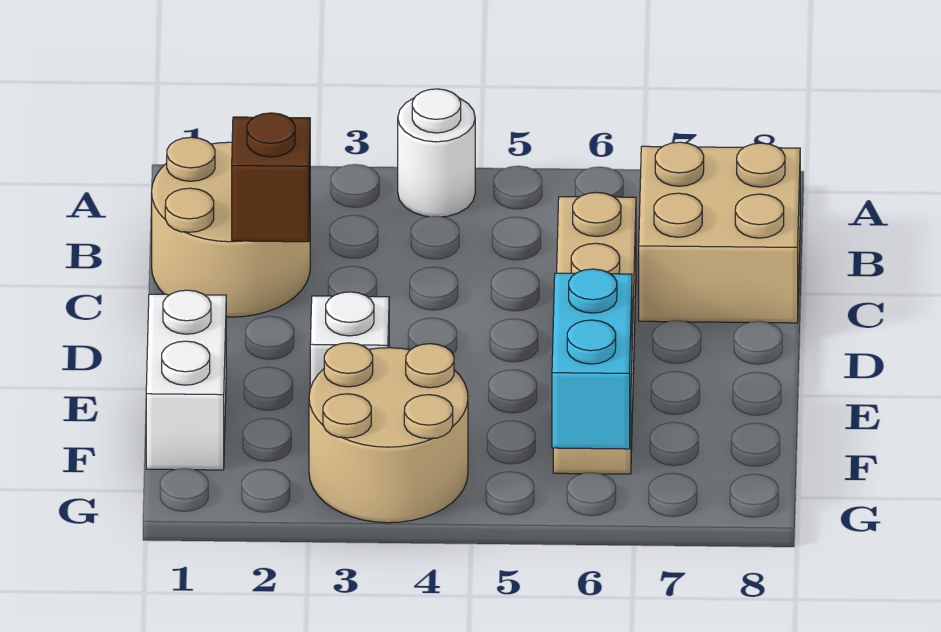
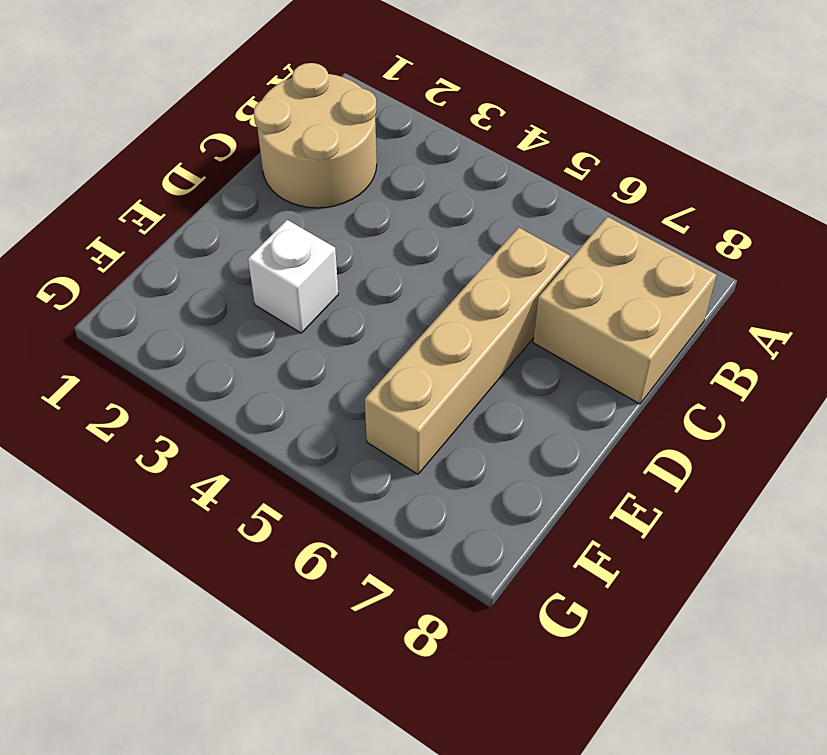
none -> white 1x1 round brick [398,89,475,217]
none -> white 1x2 brick [146,290,226,470]

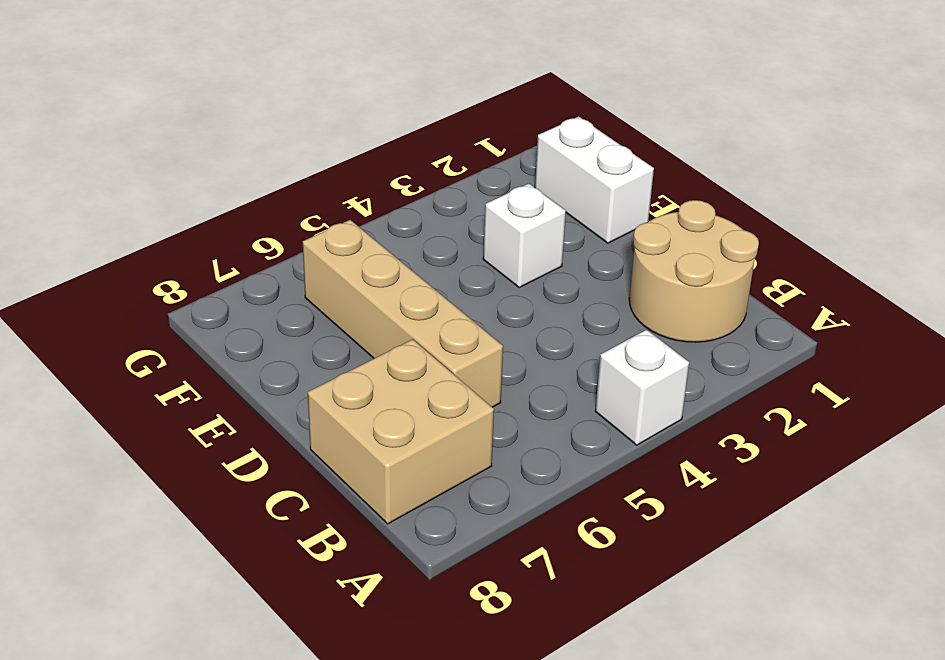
white 1x1 brick [595,330,689,445] -> white 1x1 round brick [398,89,475,217]
none -> tan 2x2 round brick [309,343,468,523]
none -> brown 1x1 brick [232,113,310,242]

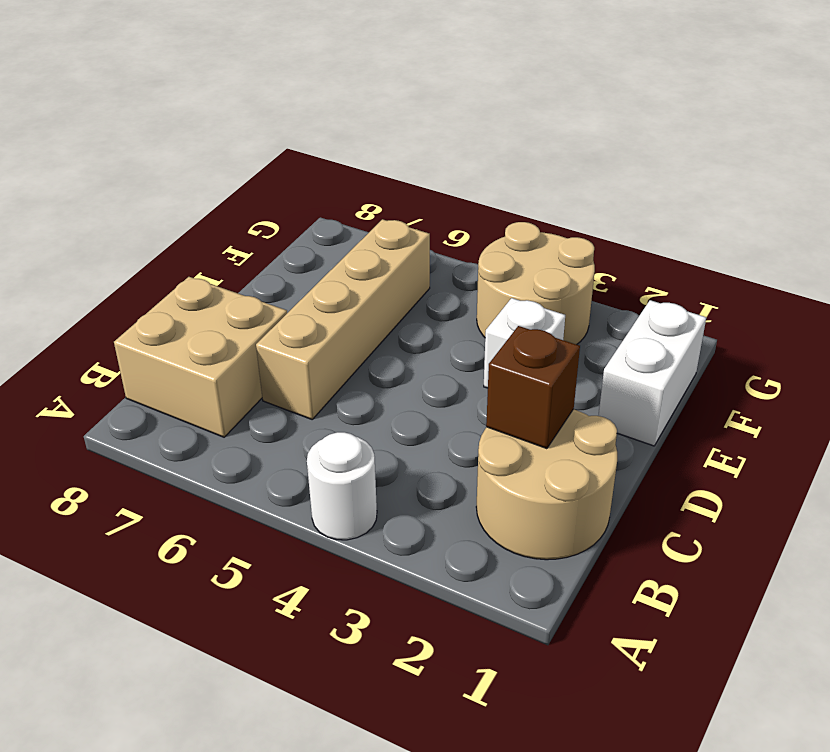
none -> cyan 1x2 brick [552,269,632,449]

